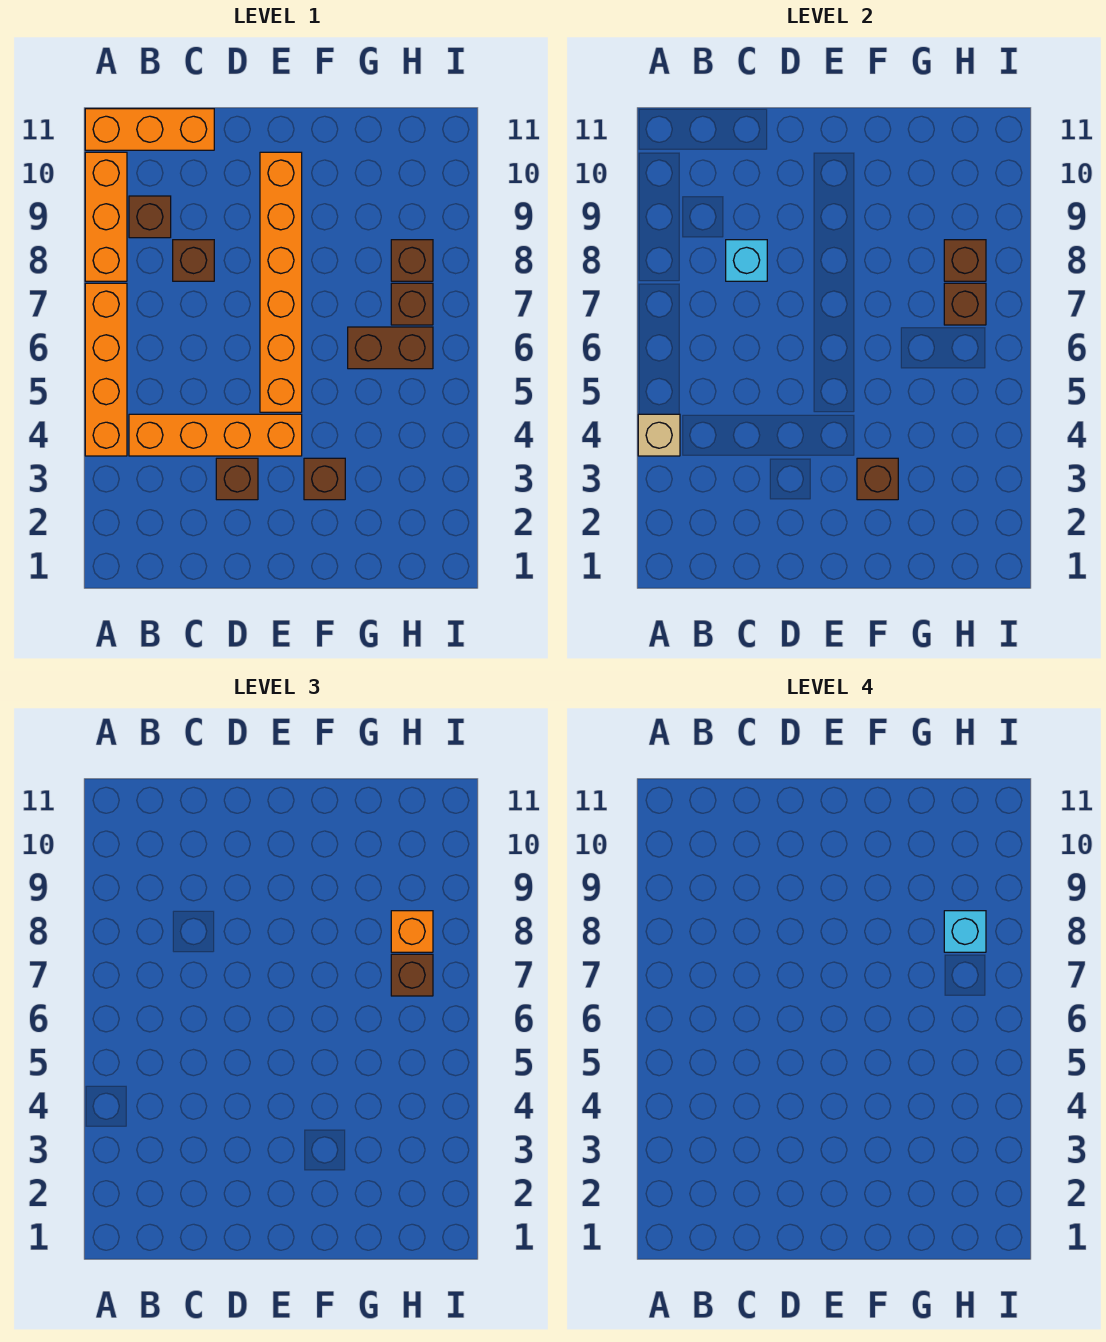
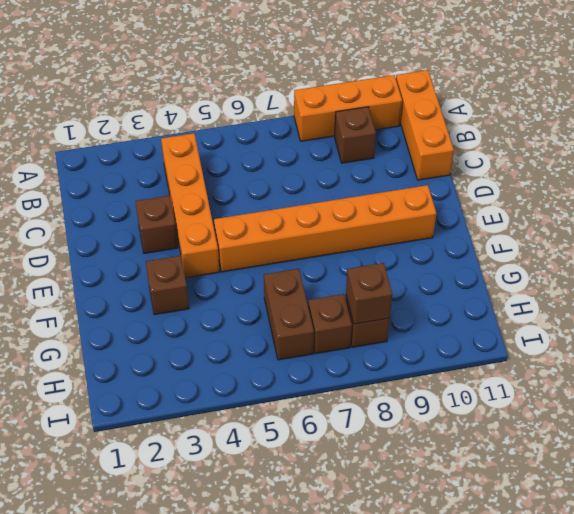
none -> orange 1x4 brick [85,283,127,456]
none -> brown 1x1 brick [173,240,214,281]
none -> tan 1x1 brick [638,414,680,456]

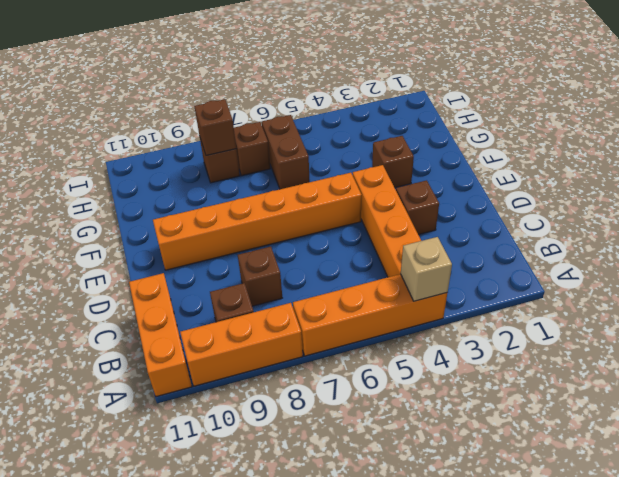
none -> cyan 1x1 brick [726,240,767,281]
none -> brown 1x1 brick [857,458,898,500]
none -> brown 1x1 brick [944,283,986,325]

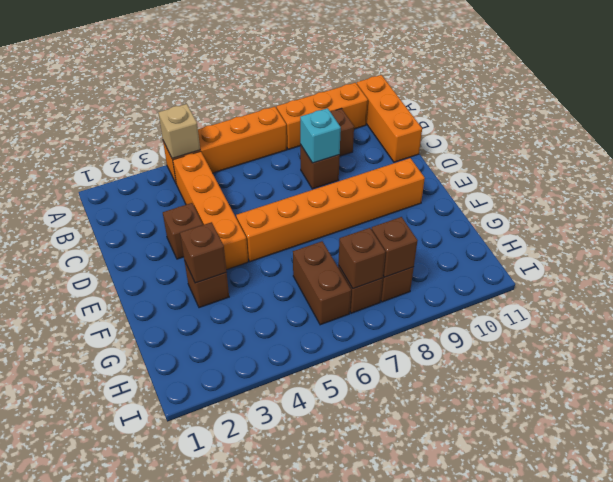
none -> brown 1x1 brick [391,954,433,996]
none -> orange 1x1 brick [391,911,433,952]
none -> cyan 1x1 brick [944,911,986,952]

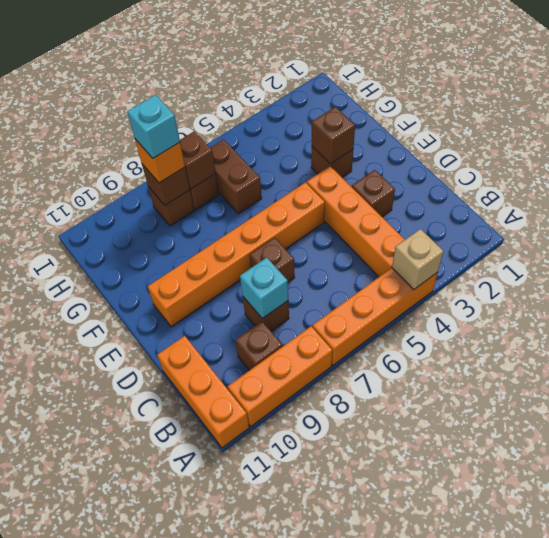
brown 1x1 brick [250,238,295,282] -> brown 1x1 brick moved to [391,954,433,996]

